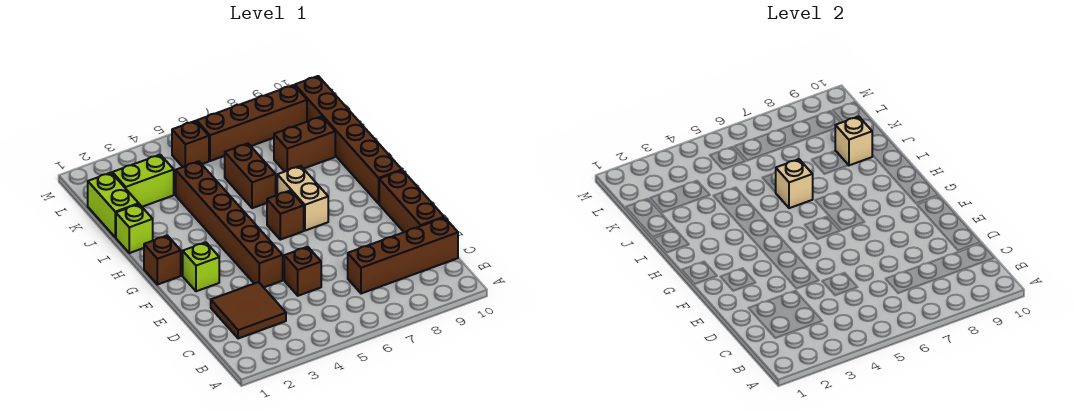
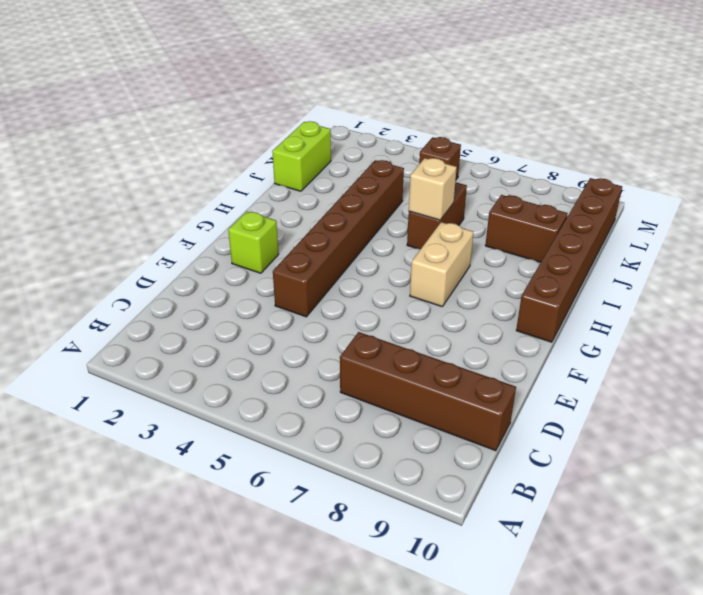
none -> brown 2x2 tile [211,282,286,339]
none -> brown 1x1 brick [284,247,321,296]
none -> brown 1x3 brick [379,170,444,232]

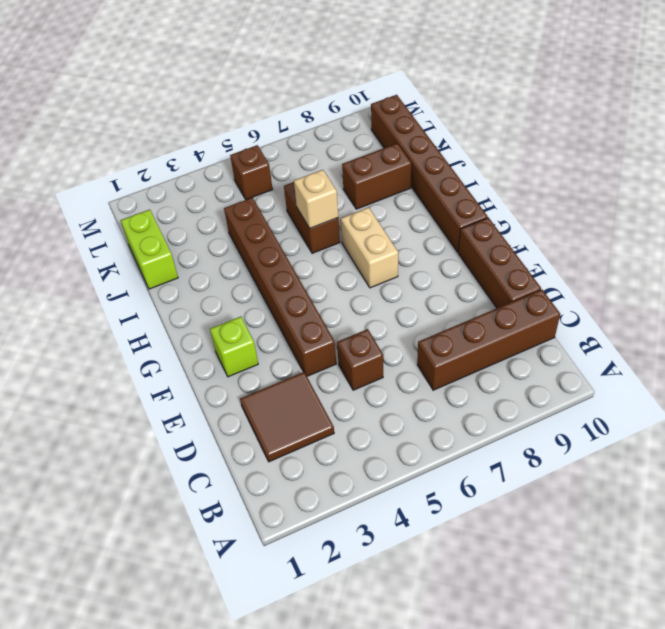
none -> brown 1x1 brick [144,236,181,285]
none -> brown 1x1 brick [267,191,304,240]
none -> lime 1x1 brick [116,204,153,253]

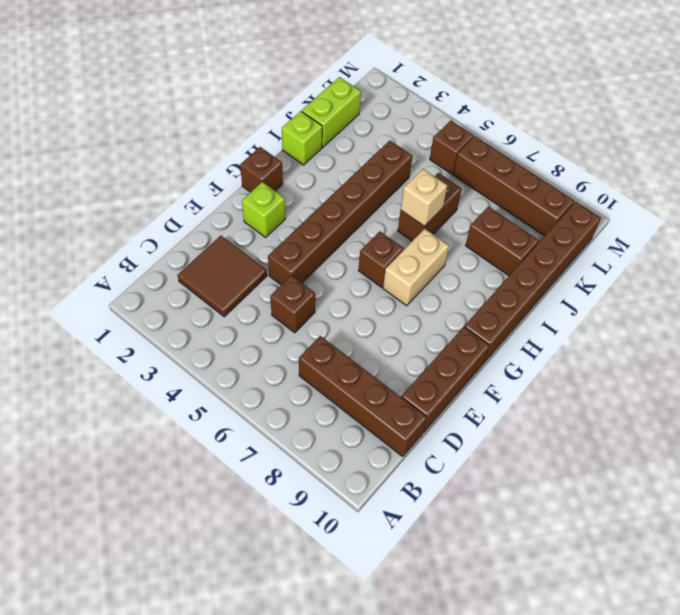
none -> lime 1x2 brick [112,155,174,207]
none -> tan 1x1 brick [835,116,872,165]

